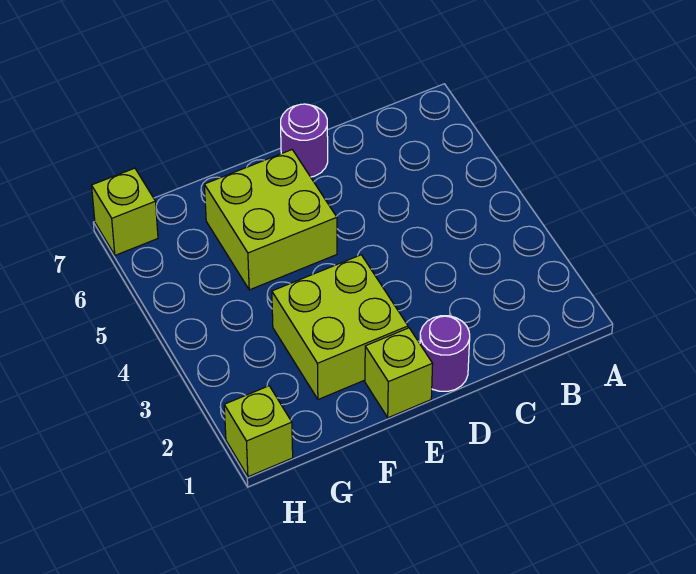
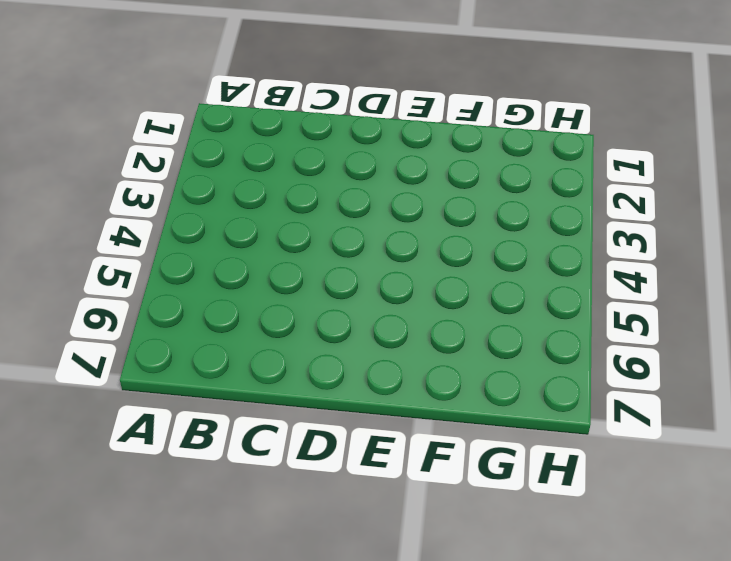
none -> purple 1x1 round brick [420,316,470,391]
none -> purple 1x1 round brick [281,104,328,177]

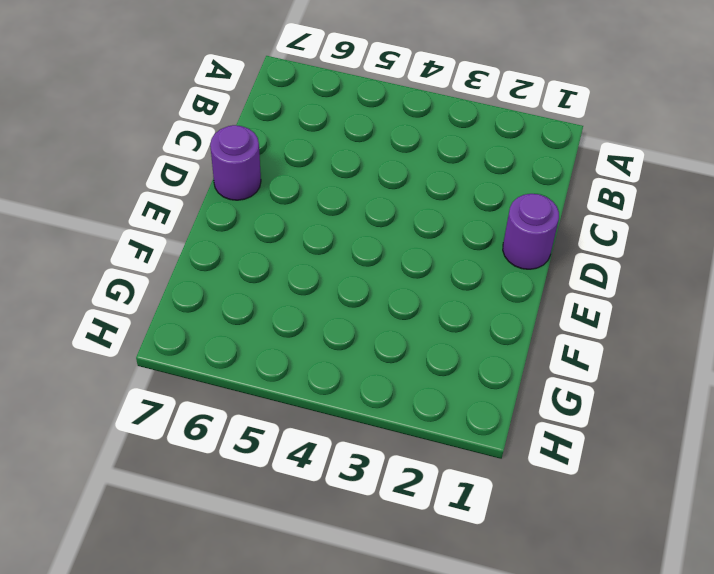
none -> lime 1x1 brick [365,328,433,418]
none -> lime 2x2 brick [272,255,408,399]

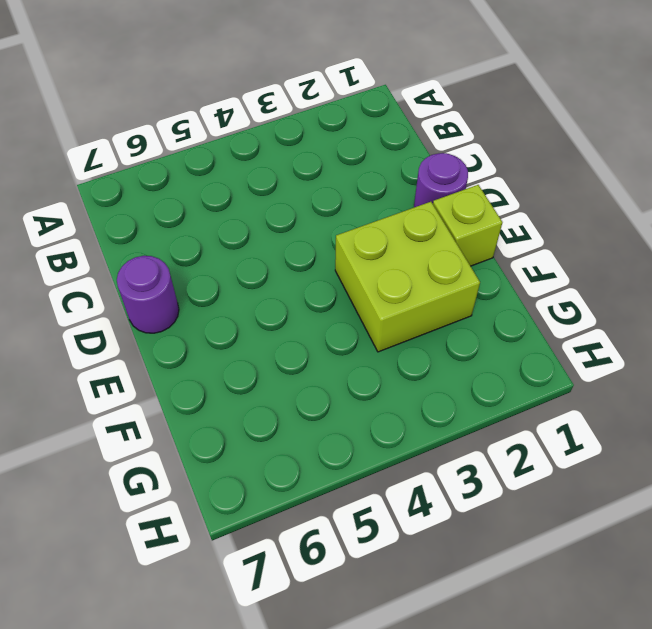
none -> lime 2x2 brick [204,150,337,290]
none -> lime 1x1 brick [224,386,293,477]

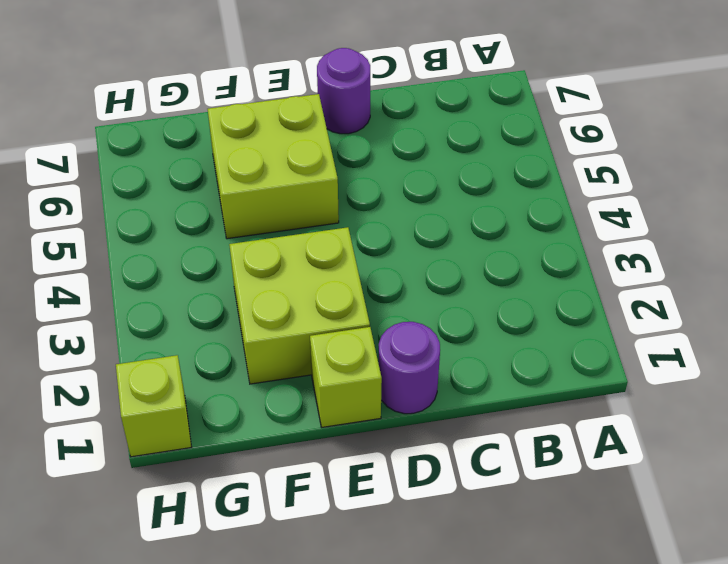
none -> lime 1x1 brick [92,168,158,255]

